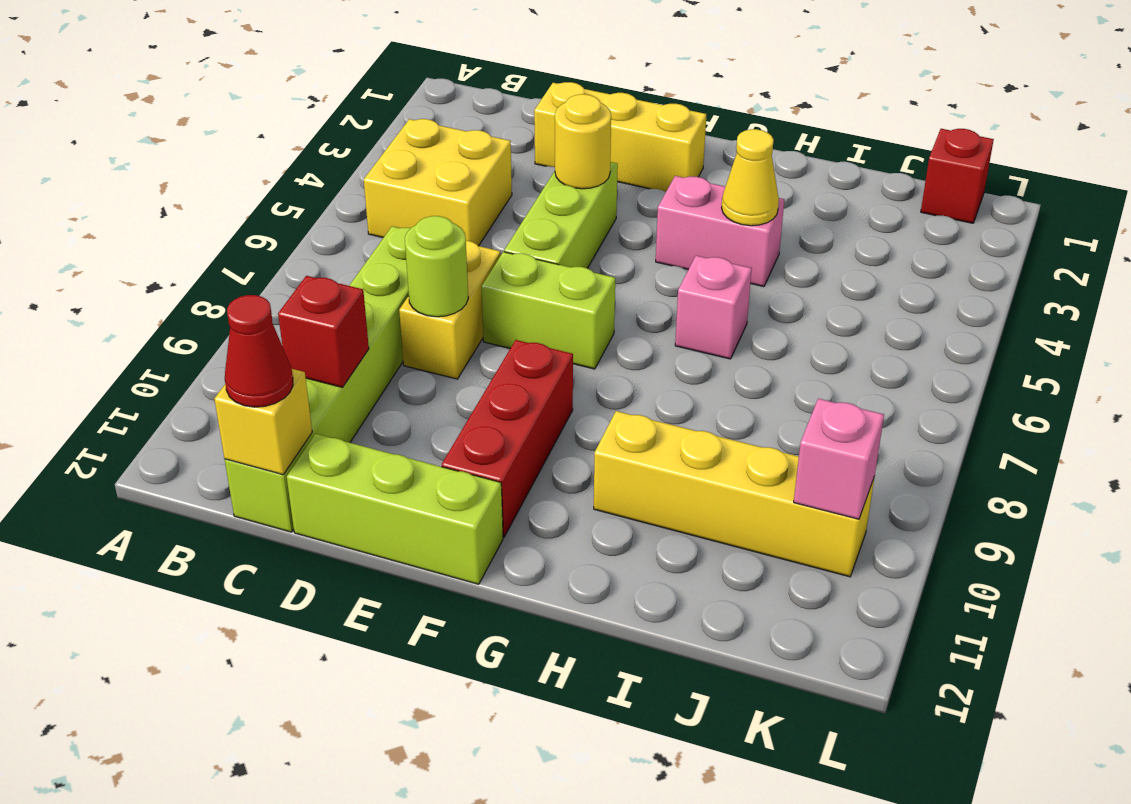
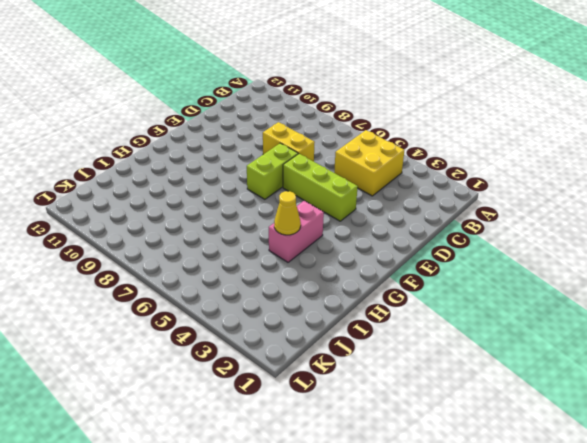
none -> lime 1x6 brick [225,226,411,532]
none -> yellow 1x3 brick [534,82,706,192]
none -> lime 1x3 brick [287,434,503,584]

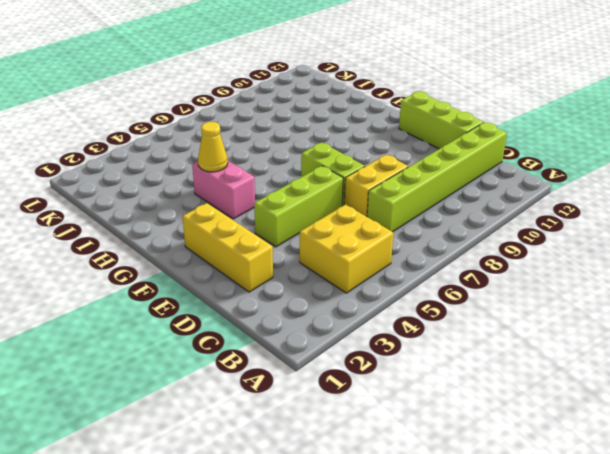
none -> red 1x3 brick [442,340,573,537]
none -> pink 1x1 brick [675,256,752,359]
none -> yellow 1x4 brick [594,411,874,577]

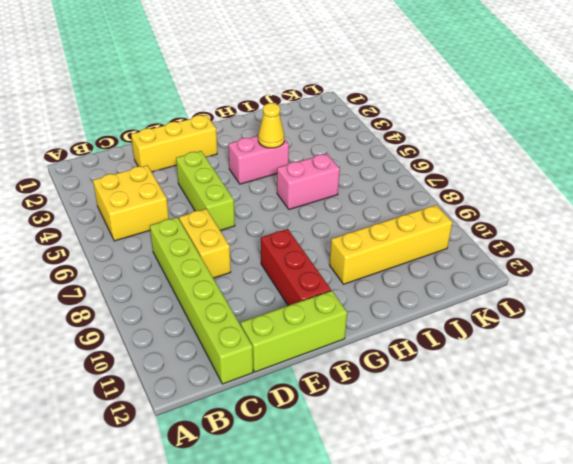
pink 1x2 brick [277,154,340,209] -> pink 1x1 brick [675,256,752,359]
none -> lime 1x2 brick [481,252,615,369]
none -> red 1x1 brick [921,129,994,223]
none -> red 1x1 brick [278,276,369,387]

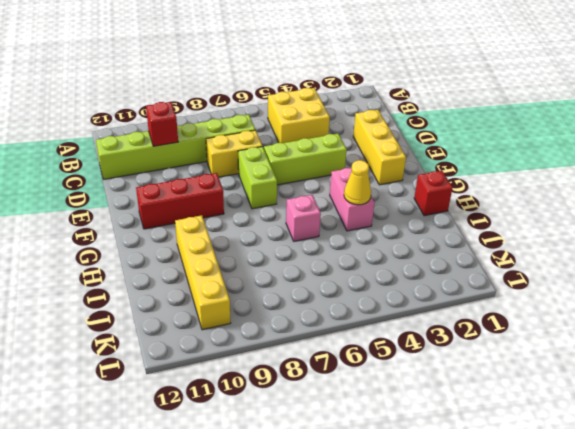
red 1x1 brick [414,170,453,216] -> red 1x1 brick moved to [921,129,994,223]
none -> lime 1x3 brick [287,434,503,584]
none -> yellow 1x1 brick [214,369,312,475]
none -> lime 1x1 round brick [405,216,468,317]

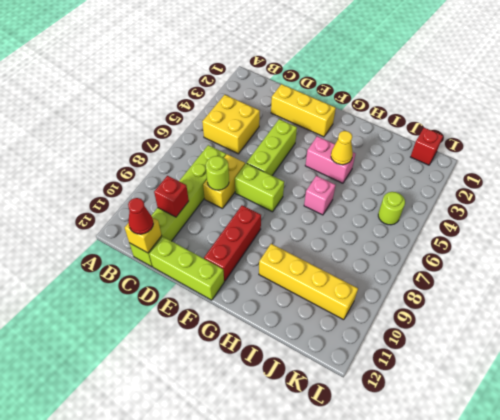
lime 1x1 round brick [378,192,405,225] -> none
none -> yellow 1x1 round brick [555,94,611,189]
none -> pink 1x1 brick [794,399,884,519]

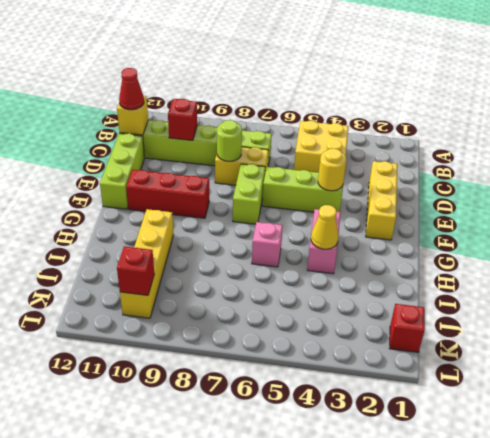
red 1x1 brick [117,246,154,295] -> pink 1x1 brick [794,399,884,519]

